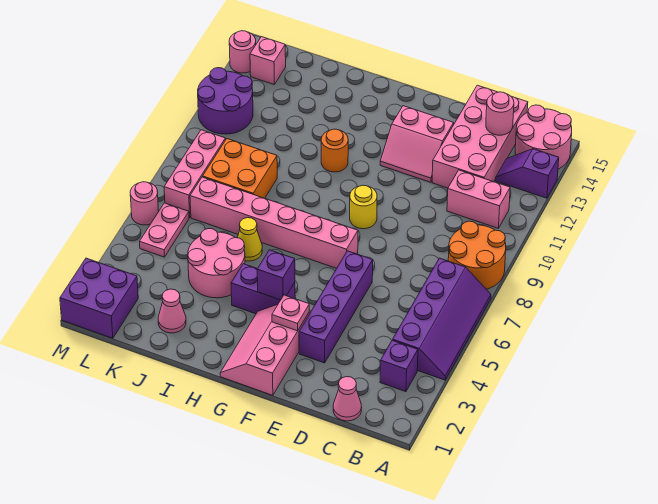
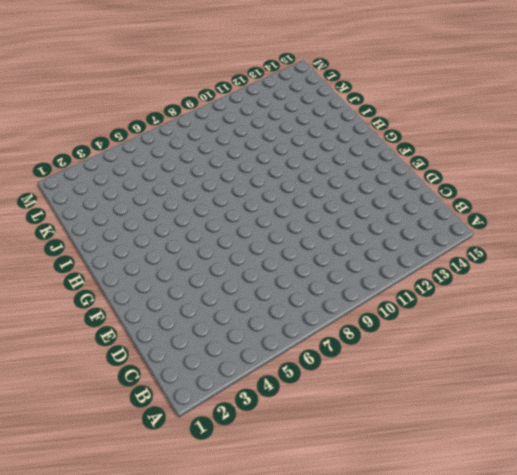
none -> purple 2x4 slope [393,258,491,380]
none -> orange 2x2 round brick [448,221,506,289]
none -> purple 1x2 slope [496,149,559,198]

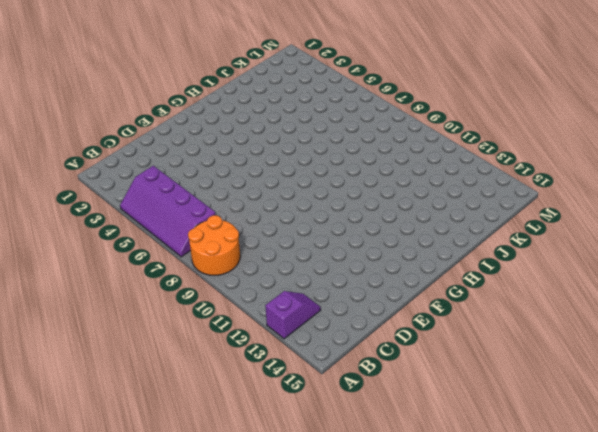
none -> pink 2x2 round brick [515,105,572,169]
none -> purple 1x1 brick [380,340,418,392]
none -> pink 1x2 brick [447,170,510,228]

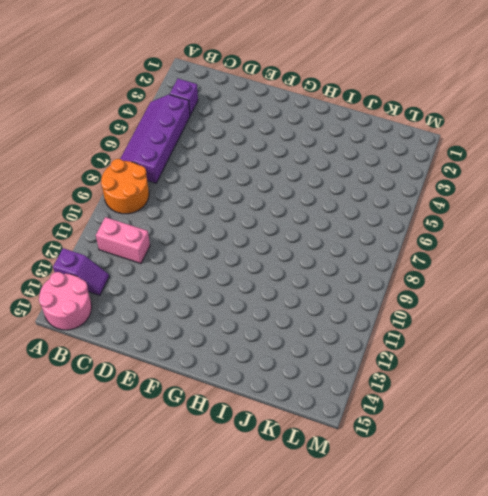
none -> pink 1x1 cone [333,377,361,421]
none -> pink 2x4 brick [432,85,528,188]
none -> purple 1x4 brick [299,251,373,363]

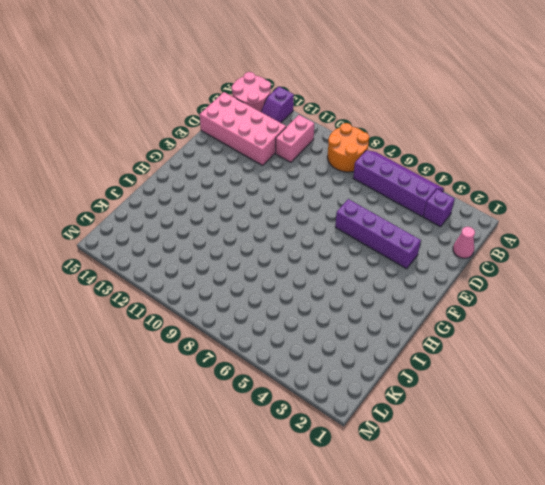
none -> pink 2x2 slope [380,106,454,182]
none -> pink 2x3 slope [220,304,310,395]
none -> pink 1x6 brick [190,177,358,268]

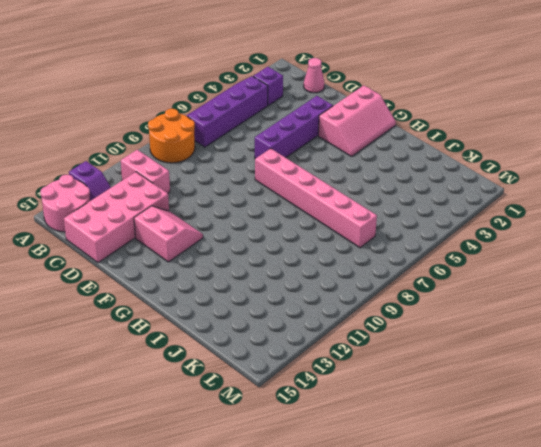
none -> yellow 1x1 round brick [350,185,377,229]
none -> purple 1x2 brick [231,264,295,314]
none -> orange 1x1 round brick [321,129,348,172]

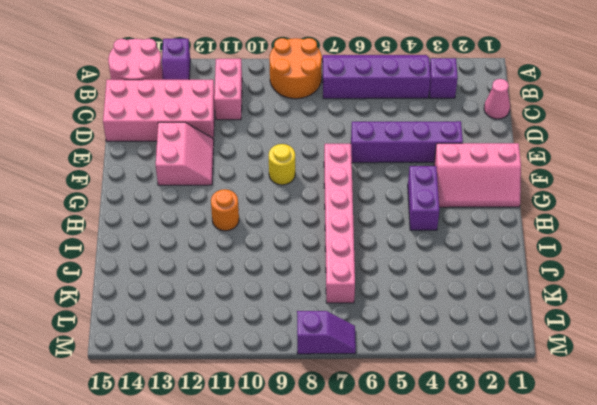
purple 1x2 slope [297,311,356,354] -> none
none -> pink 2x2 round brick [188,229,245,298]
none -> yellow 1x1 cone [238,218,262,261]
none -> pink 1x1 cone [158,289,186,333]

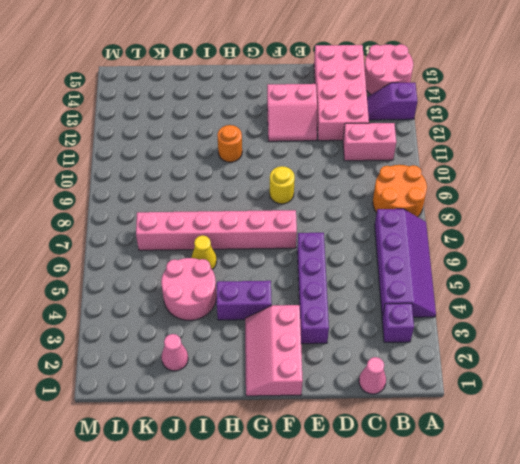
none -> orange 2x2 brick [203,139,277,198]
none -> purple 2x2 brick [60,258,138,338]
none -> pink 1x2 plate [140,203,189,257]

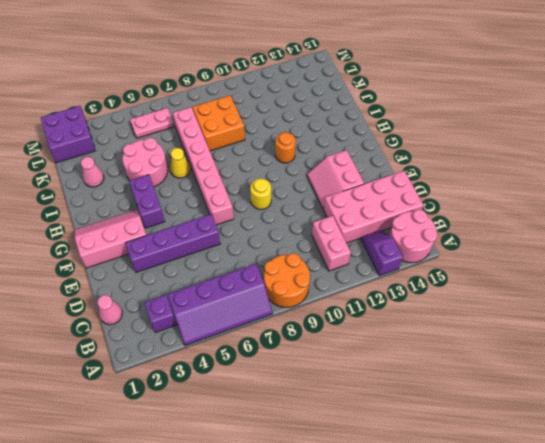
none -> pink 1x3 brick [164,130,225,218]
none -> purple 2x2 round brick [198,68,253,134]
none -> pink 1x1 brick [250,37,286,84]

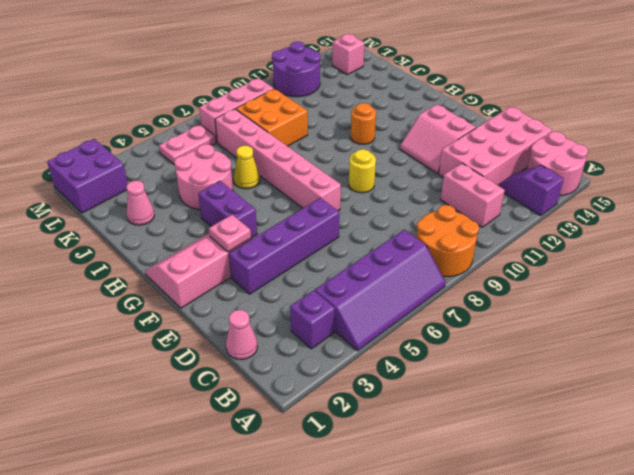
none -> pink 1x1 round brick [130,182,159,225]
none -> pink 1x1 round brick [229,31,256,73]
none -> pink 1x1 round brick [486,92,514,135]

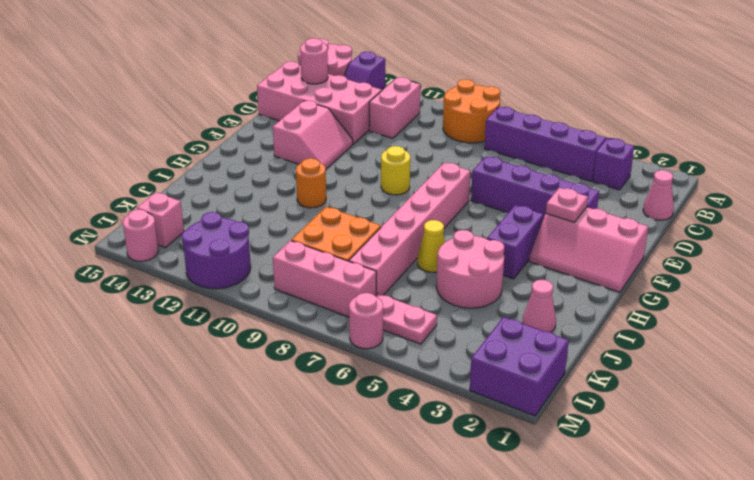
none -> purple 1x1 brick [257,250,295,300]

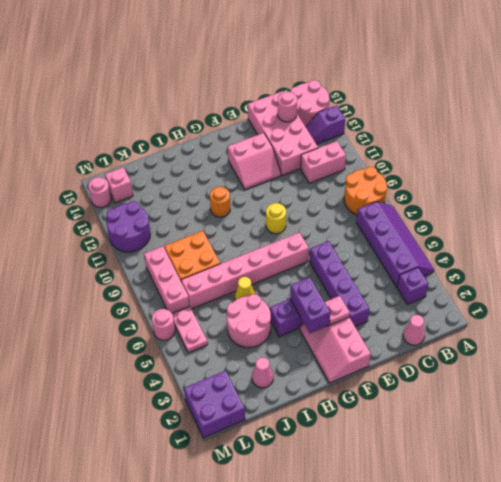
purple 1x2 brick [290,277,330,333] -> purple 1x1 brick [257,250,295,300]

